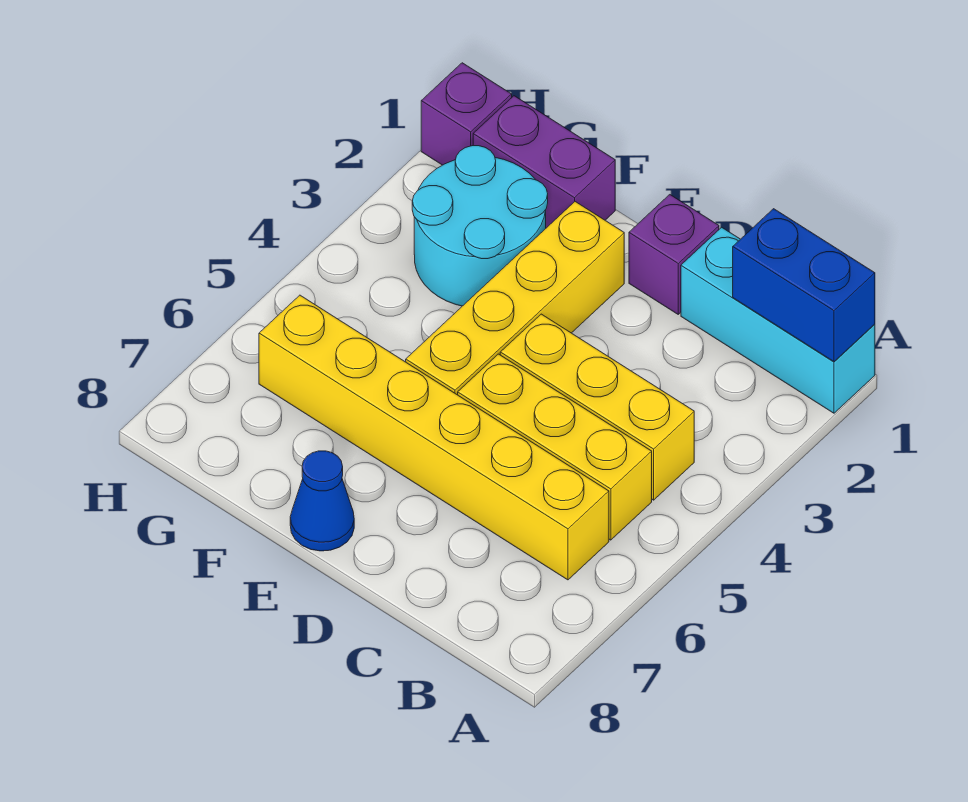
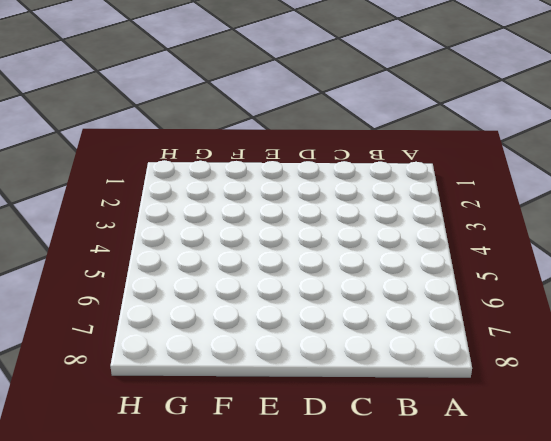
none -> cyan 1x3 brick [681,227,875,413]
none -> yellow 1x3 brick [500,314,694,500]

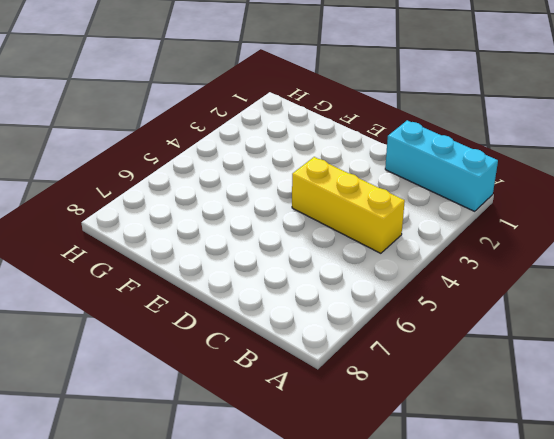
none -> yellow 1x3 brick [458,354,652,540]
none -> yellow 1x6 brick [259,295,609,580]

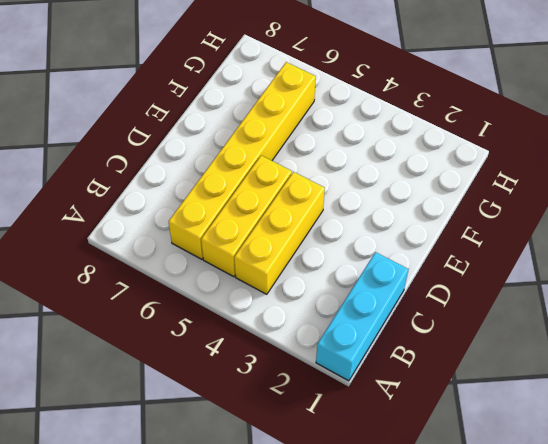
none -> purple 1x1 brick [629,195,719,314]
none -> yellow 1x4 brick [406,202,624,395]

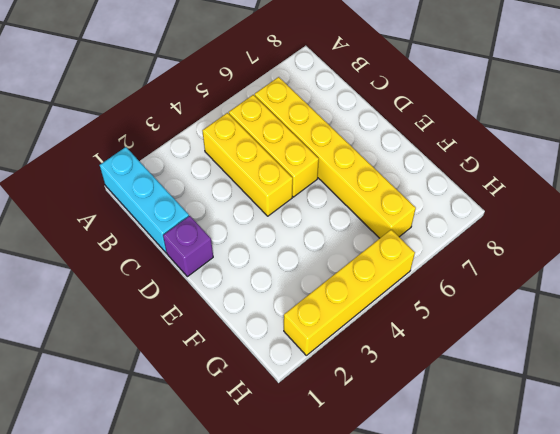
yellow 1x4 brick [284,230,415,355] -> yellow 1x4 brick moved to [406,202,624,395]
none -> blue 1x1 cone [290,451,354,551]
none -> purple 1x2 brick [473,96,615,228]

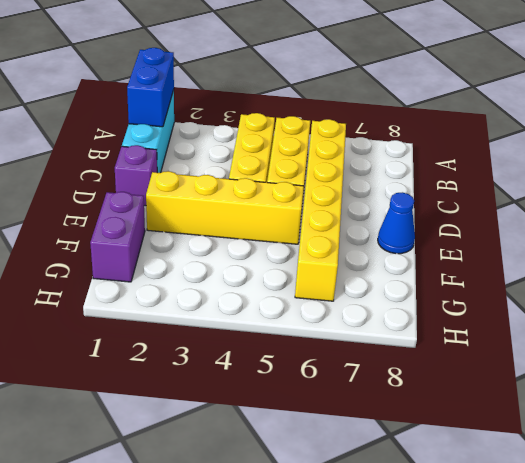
none -> cyan 2x2 round brick [412,146,548,306]
none -> purple 1x1 brick [421,63,512,165]

